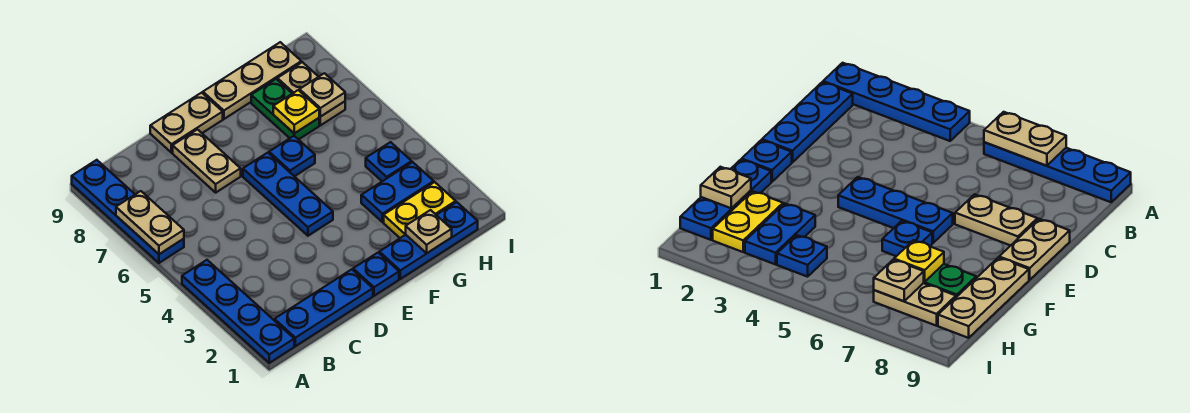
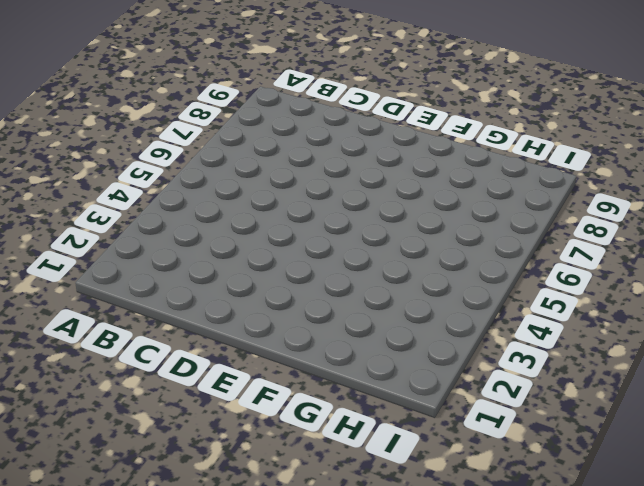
none -> blue 1x4 plate [182,260,294,363]
none -> blue 1x4 plate [72,160,184,263]
none -> blue 1x3 plate [274,269,373,346]

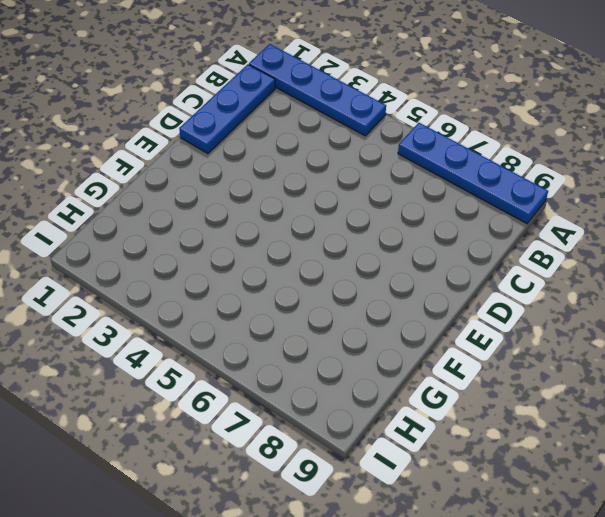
none -> tan 1x2 plate [173,129,241,192]
none -> tan 1x2 plate [150,93,223,153]
none -> blue 1x1 plate [353,253,399,296]

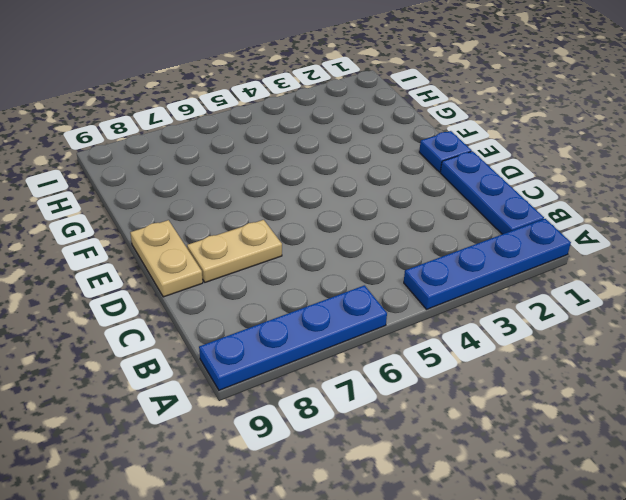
none -> blue 1x3 plate [243,153,333,236]
none -> blue 1x3 plate [379,202,478,279]
none -> blue 1x1 plate [269,136,315,176]

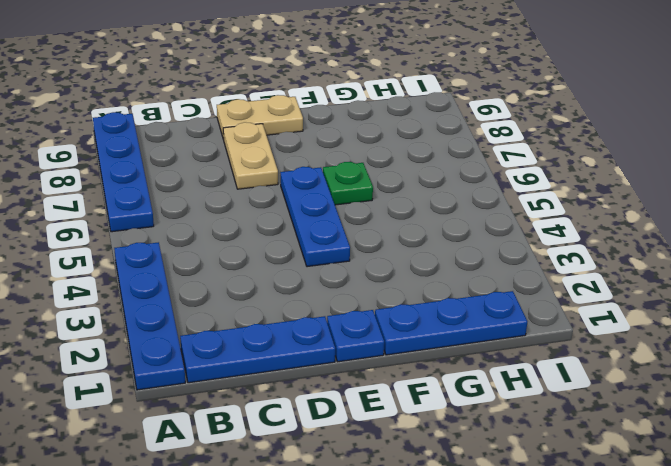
green 1x1 plate [323,162,373,205] -> blue 1x1 plate [269,136,315,176]
none -> tan 1x3 plate [203,42,301,119]
none -> yellow 1x2 plate [384,182,456,238]
none -> blue 1x2 plate [361,162,434,222]

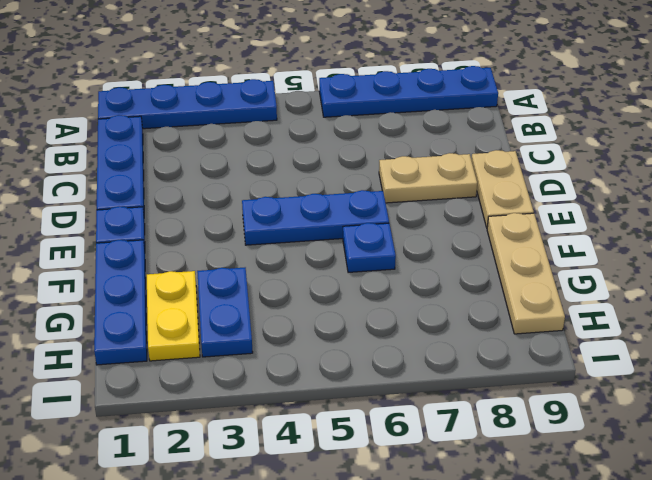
none -> green 1x2 plate [251,79,319,140]
none -> blue 1x1 plate [366,142,412,181]
none -> tan 1x2 plate [277,62,345,125]

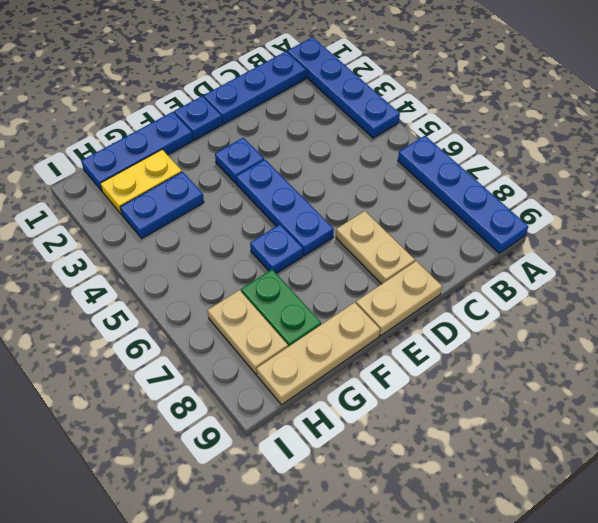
blue 1x1 plate [215,138,264,184] -> blue 1x1 plate moved to [366,142,412,181]
none -> tan 1x2 plate [116,191,184,254]
none -> tan 1x1 plate [406,210,452,253]
none -> yellow 1x1 plate [273,90,319,133]

